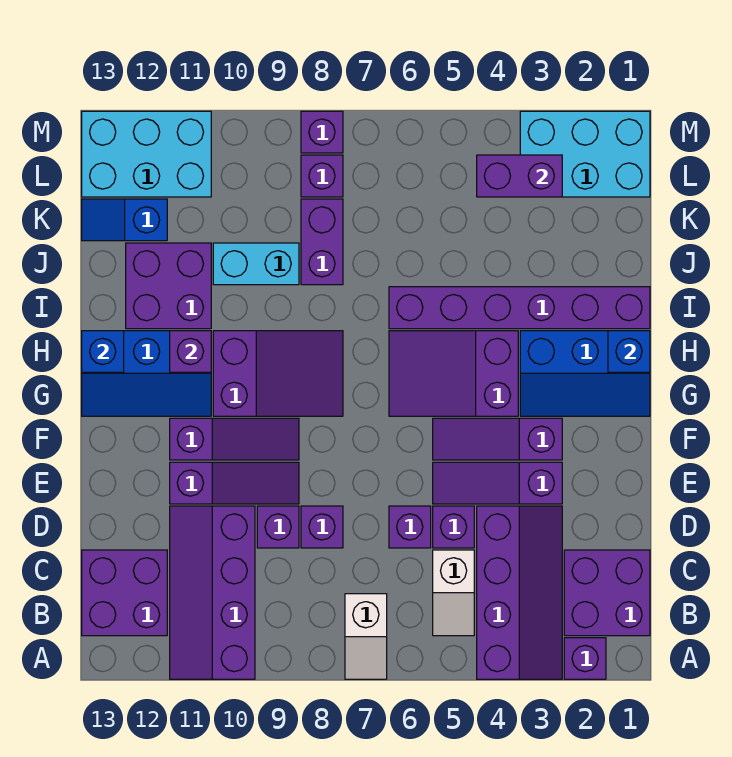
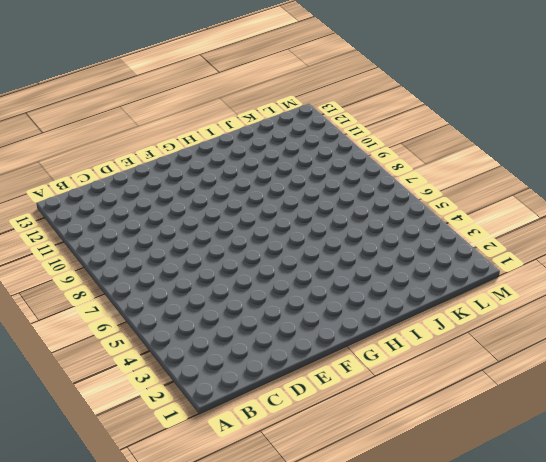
none -> purple 1x1 brick [564,638,606,679]
none -> purple 2x4 slope [477,506,562,679]
none -> white 1x2 slope [345,594,387,679]
none -> purple 2x4 slope [170,506,255,679]

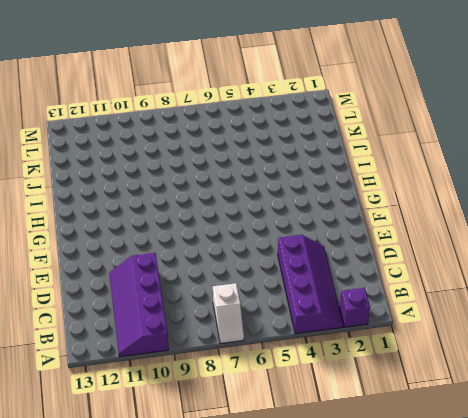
none -> purple 2x2 brick [564,550,650,636]
none -> white 1x2 slope [433,550,474,636]
none -> purple 2x2 brick [82,550,167,636]
none -> purple 1x1 brick [433,506,474,548]

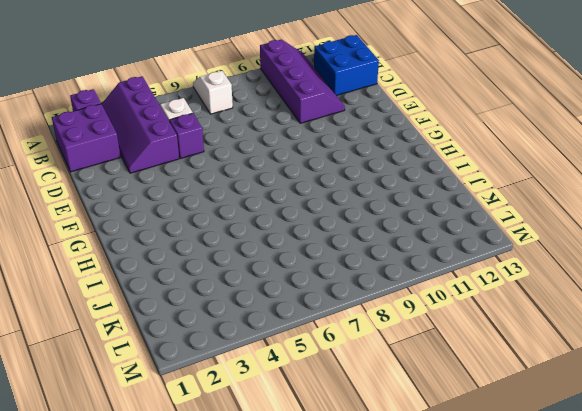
blue 2x2 brick [314,35,379,96] -> purple 2x2 brick [82,550,167,636]
none -> purple 1x1 brick [389,506,431,548]
none -> purple 1x1 brick [301,506,343,548]
none -> purple 1x1 brick [257,506,299,548]
none -> purple 1x3 slope [433,462,562,504]

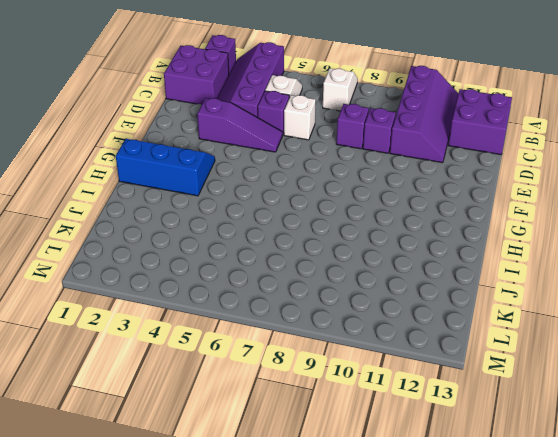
white 1x1 brick [284,95,316,140] -> purple 1x1 brick [389,506,431,548]
none -> purple 1x3 slope [170,462,299,504]
none -> purple 1x3 slope [433,418,562,460]
none -> purple 1x3 slope [170,418,299,460]
none -> purple 2x3 slope [389,331,518,416]

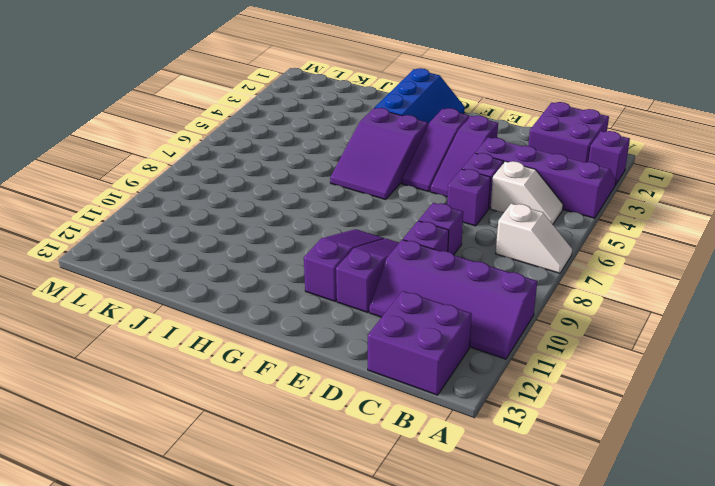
none -> purple 2x3 slope [213,331,343,416]
none -> blue 2x3 slope [82,331,211,416]
none -> purple 1x6 brick [389,287,650,329]
none -> purple 2x2 brick [126,243,211,329]

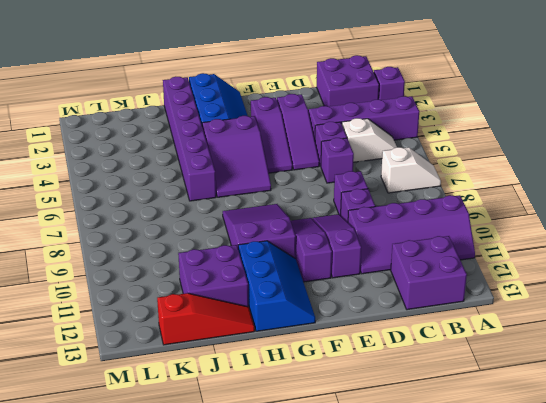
red 1x3 slope [157,293,255,345] -> blue 1x2 slope [82,199,167,241]
none -> purple 1x2 brick [301,199,343,285]
none -> cyan 1x2 brick [213,243,299,285]
none -> cyan 2x3 brick [520,111,650,197]
none -> purple 1x1 brick [301,155,343,197]

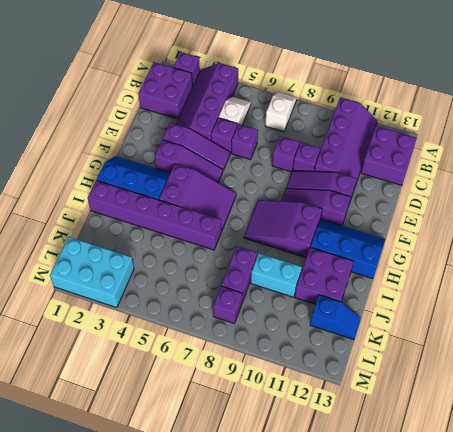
none -> cyan 2x3 brick [82,111,211,197]
none -> purple 1x1 brick [301,111,343,153]
none -> blue 1x1 brick [608,331,650,372]
none -> purple 1x1 brick [170,331,211,372]

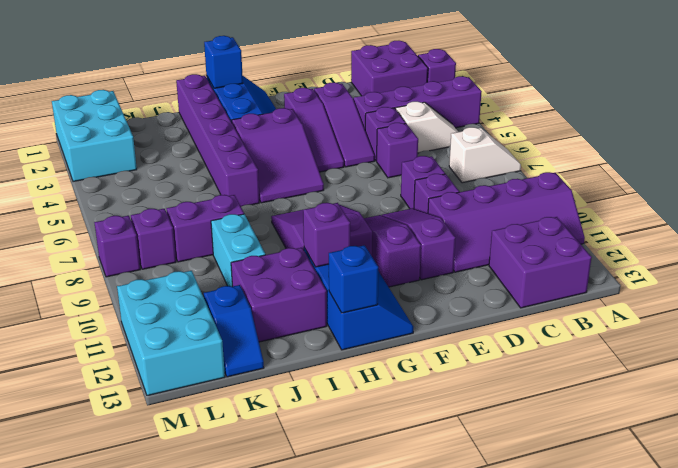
none -> purple 1x2 brick [477,155,562,197]

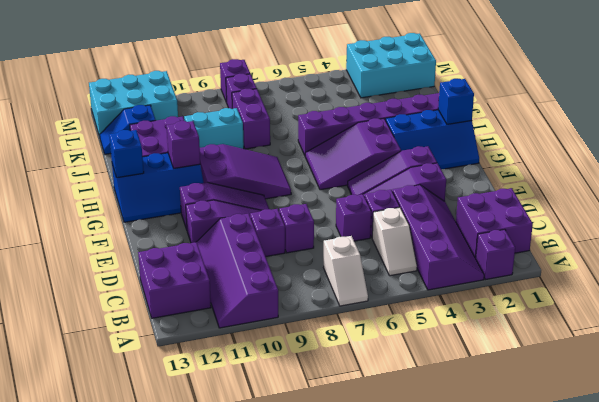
none -> purple 1x2 brick [477,155,562,197]

